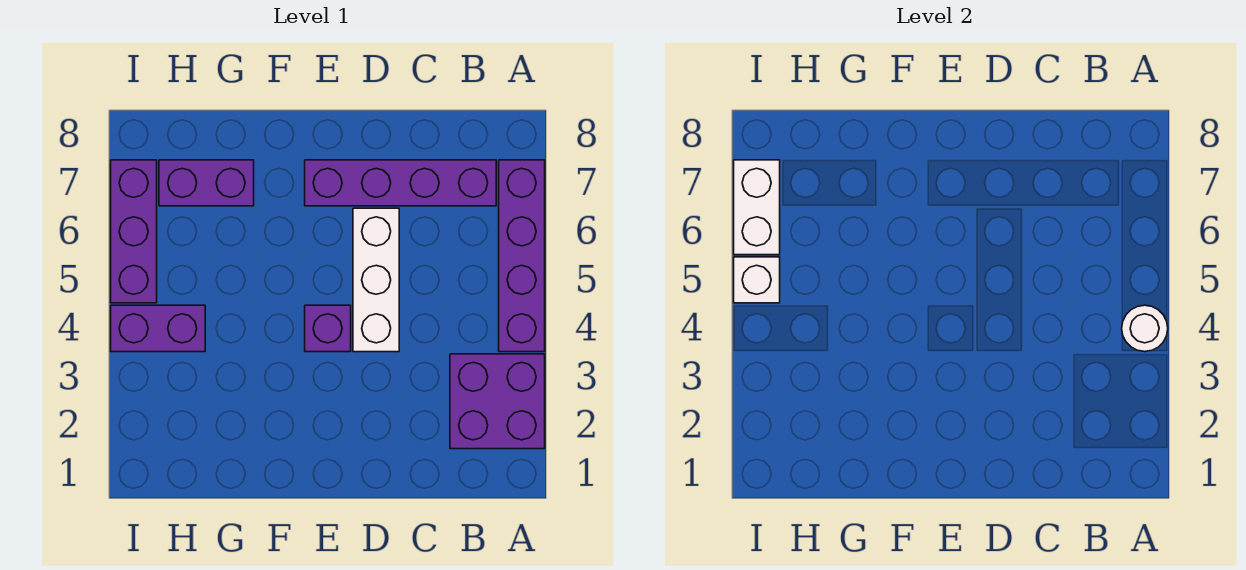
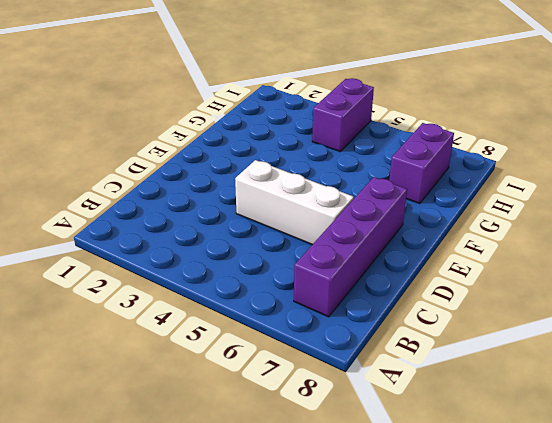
none -> purple 2x2 brick [450,354,545,449]
none -> purple 1x4 brick [499,160,545,352]

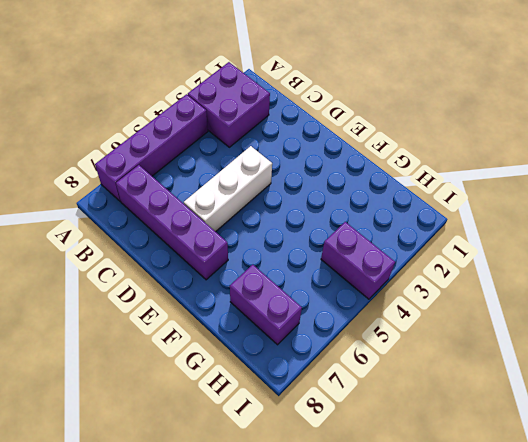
none -> purple 1x1 brick [305,305,351,352]
none -> purple 1x3 brick [111,160,157,303]

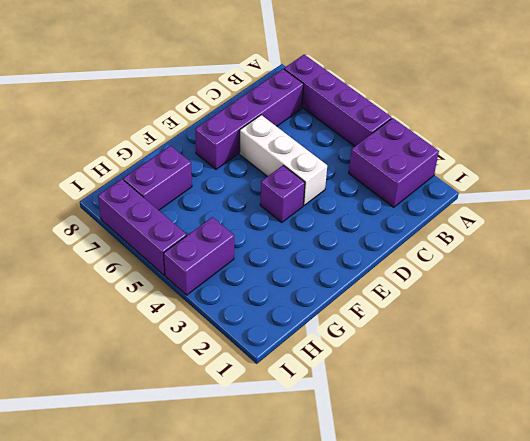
none -> white 1x1 round brick [1122,305,1168,352]
none -> white 1x1 brick [734,257,780,303]

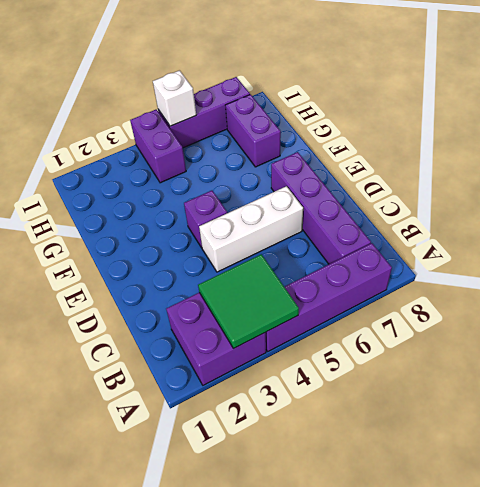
green 2x2 tile [198,254,299,349] -> white 1x1 round brick [1122,305,1168,352]
none -> white 1x2 brick [734,160,780,255]

